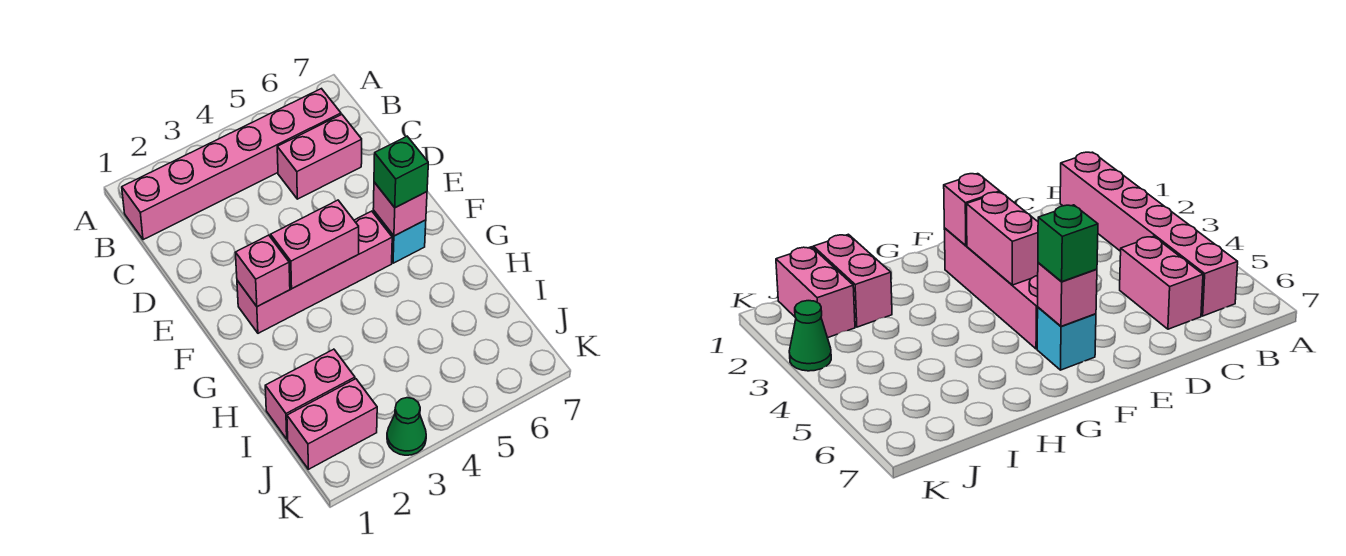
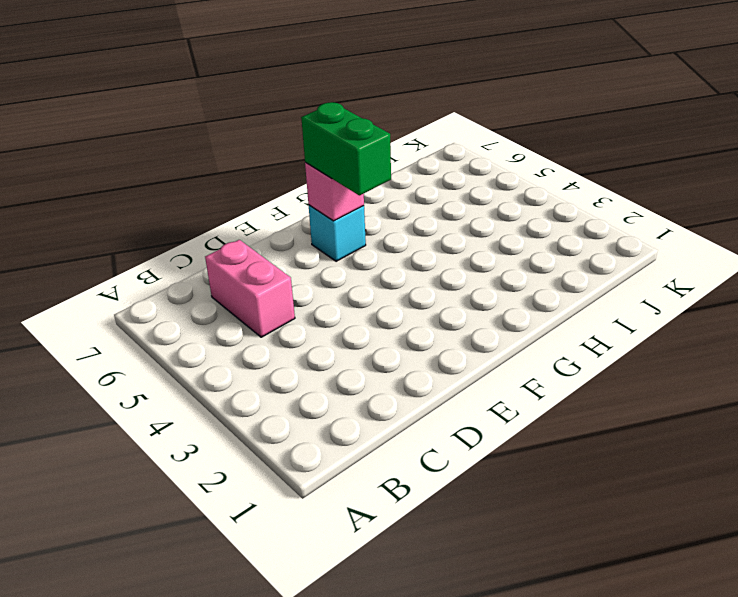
green 1x2 brick [301,102,391,195] -> green 1x1 brick [374,136,428,208]
none -> pink 1x6 brick [122,89,341,240]
none -> pink 1x4 brick [237,211,392,333]

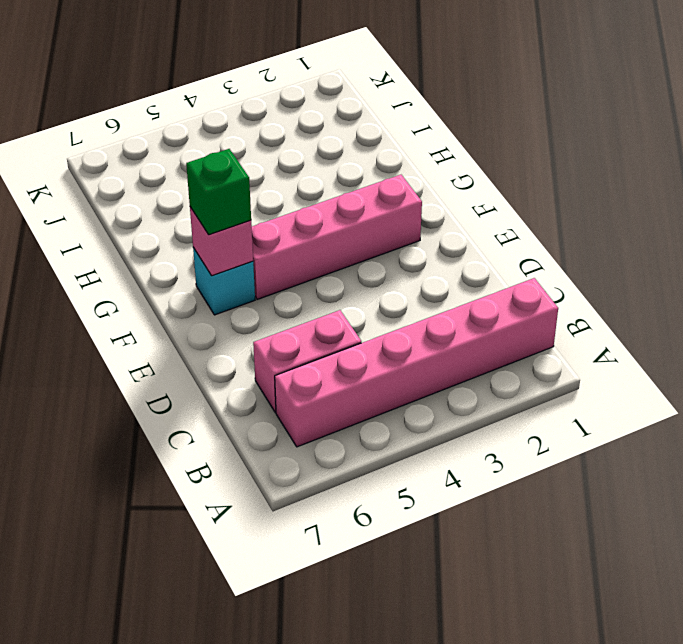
none -> pink 1x2 brick [265,349,355,439]
none -> pink 1x2 brick [287,379,377,469]

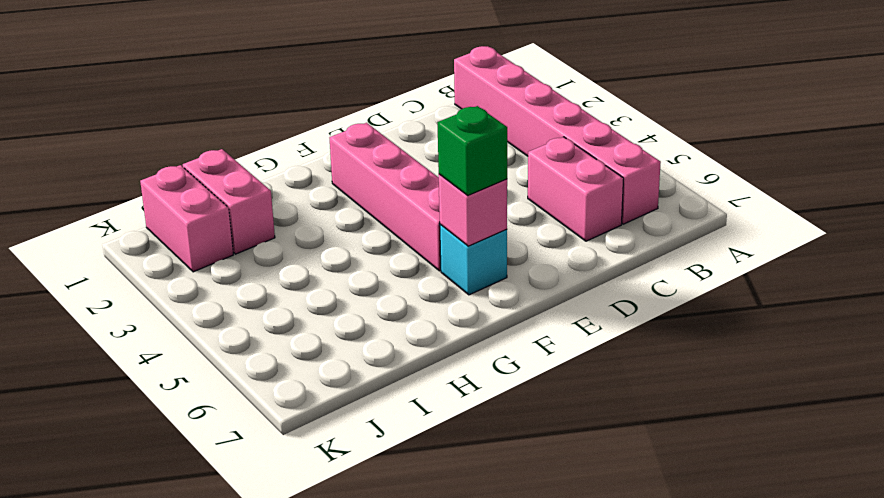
none -> green 1x1 cone [387,398,426,455]
none -> pink 1x1 brick [235,235,290,307]

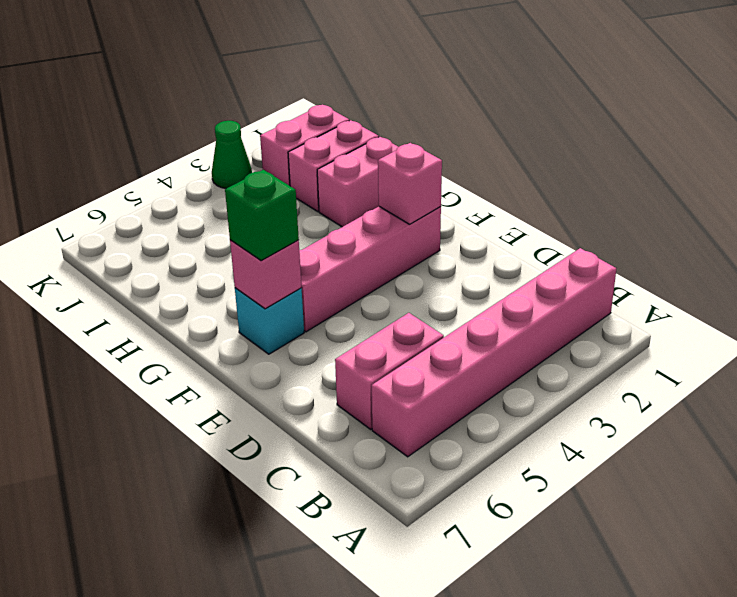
pink 1x2 brick [317,137,398,227] -> pink 1x2 brick moved to [271,200,359,288]

